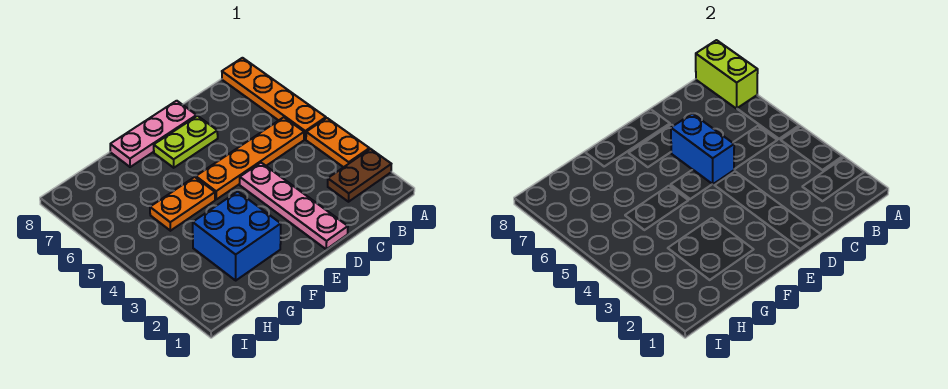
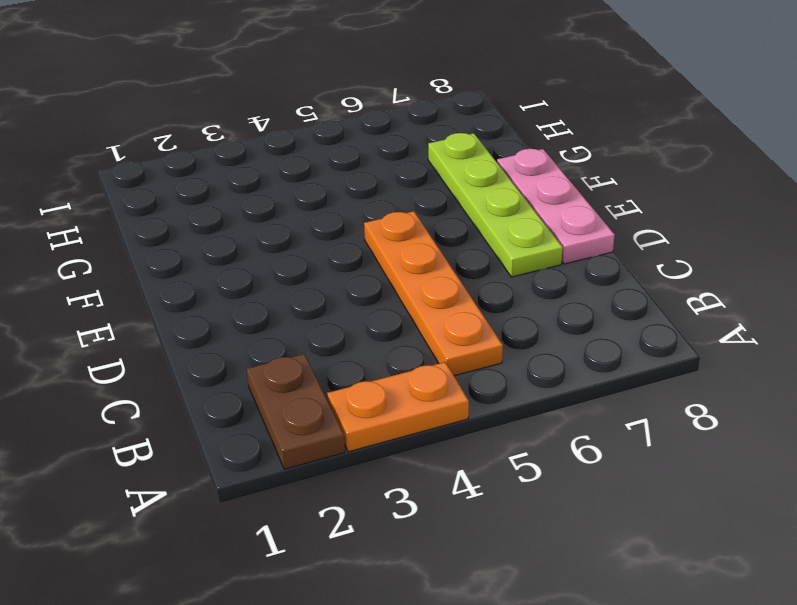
lime 1x4 plate [428,133,563,277] -> lime 1x2 plate [154,116,218,168]
none -> orange 1x4 plate [222,58,326,139]
none -> pink 1x4 plate [240,163,348,249]

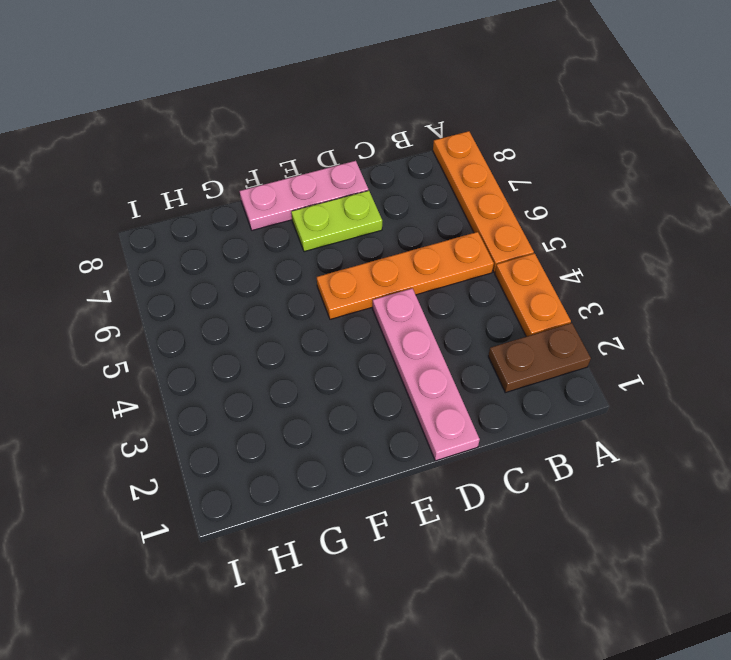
none -> blue 2x2 brick [193,192,281,280]
none -> orange 1x2 plate [150,177,215,231]

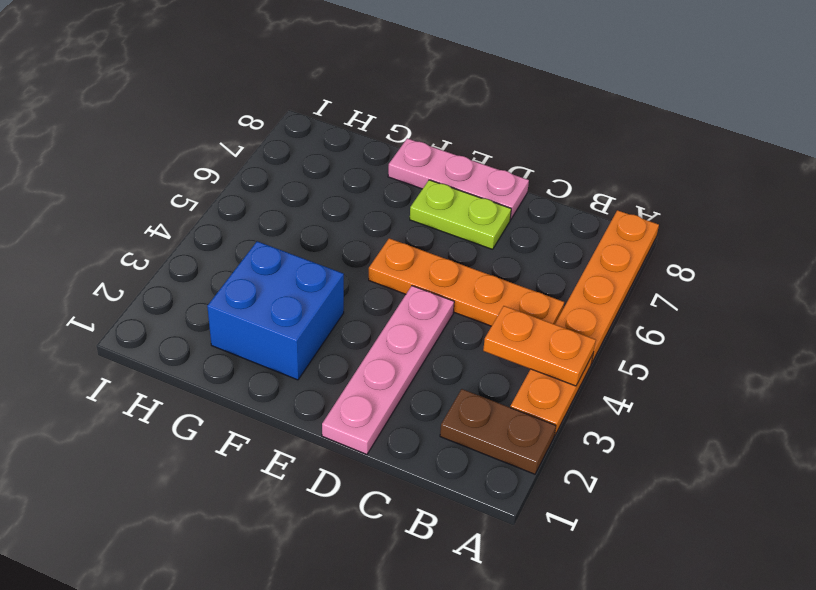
orange 1x2 plate [483,306,596,386] -> orange 1x2 plate moved to [150,177,215,231]
none -> lime 1x2 brick [696,40,758,109]
none -> blue 1x2 brick [671,114,734,184]

